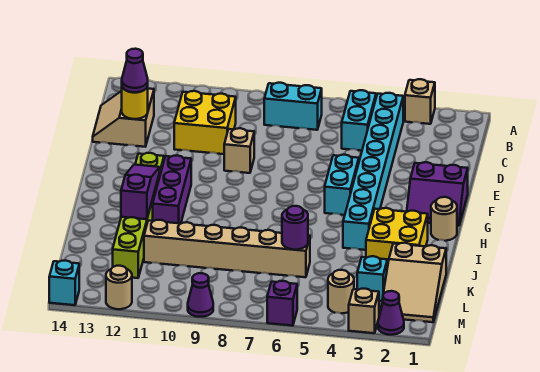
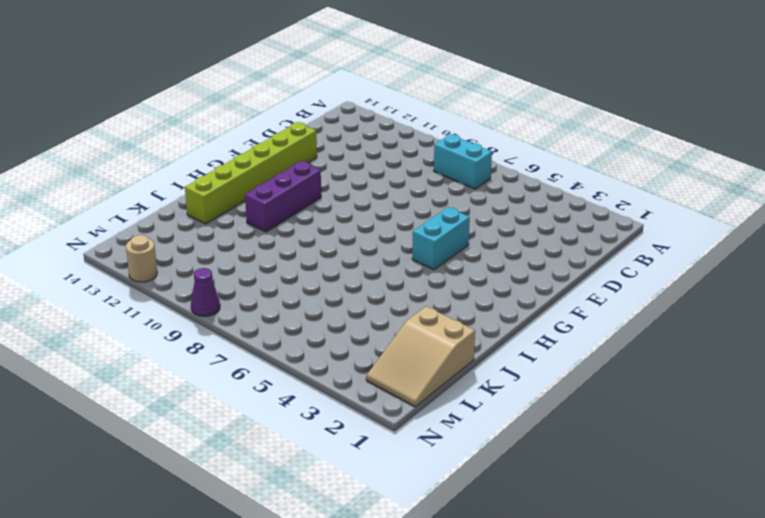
lime 1x6 brick [185,122,317,224] -> lime 1x6 brick moved to [113,153,164,278]
none -> tan 1x1 brick [405,79,435,124]
none -> cyan 1x8 brick [343,93,403,250]
none -> cyan 1x2 brick [342,90,376,151]

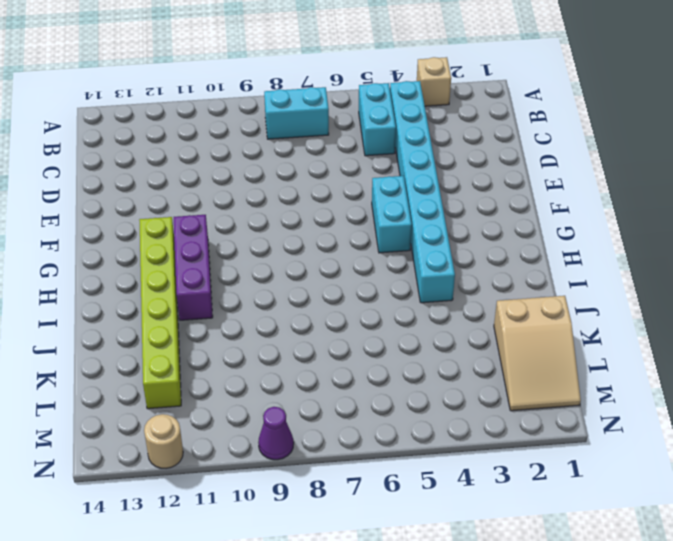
none -> yellow 2x2 brick [174,91,236,154]
none -> tan 2x2 slope [93,89,154,147]
none -> tan 1x1 brick [224,128,254,173]

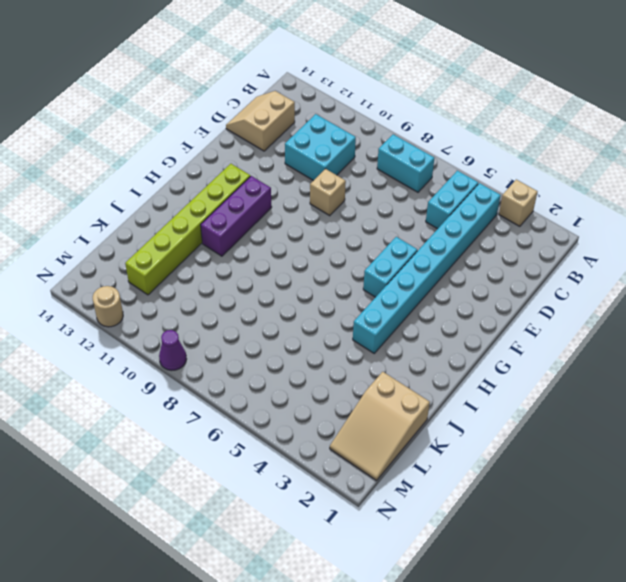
cyan 2x2 brick [285,114,356,181] -> yellow 2x2 brick [174,91,236,154]
none -> purple 2x2 slope [407,162,468,226]
none -> tan 1x1 round brick [431,197,457,241]
none -> yellow 2x2 brick [366,208,428,267]

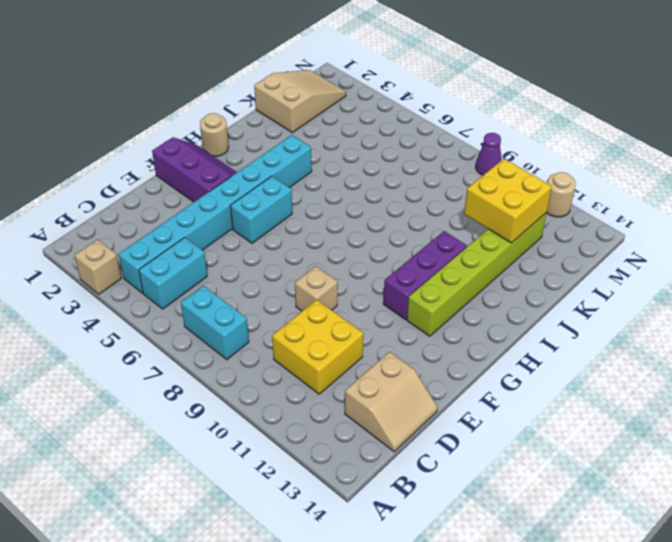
purple 2x3 slope [152,137,237,202] -> purple 2x2 slope [407,162,468,226]
yellow 2x2 brick [464,159,552,243] -> yellow 2x2 brick moved to [366,208,428,267]
none -> tan 1x6 brick [144,220,310,277]
none -> cyan 1x1 brick [357,256,387,301]
none -> tan 1x1 round brick [328,270,354,313]

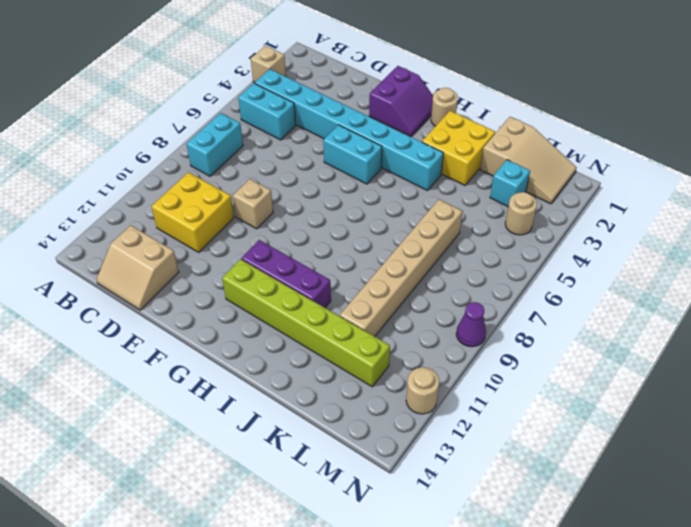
none -> purple 1x1 cone [378,291,404,335]
none -> tan 1x1 brick [349,289,379,333]
none -> purple 1x1 brick [267,281,297,326]

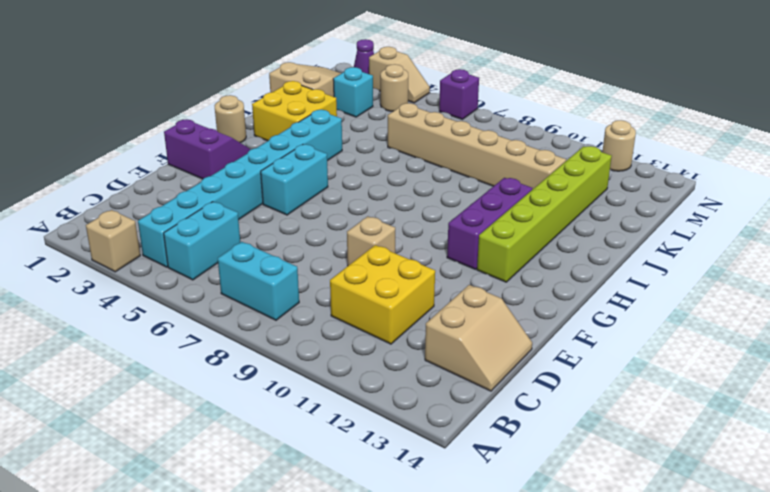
tan 1x2 slope [369,47,430,103] -> tan 1x1 brick [349,289,379,333]
none -> purple 1x1 cone [188,273,213,317]
none -> cyan 1x1 brick [49,260,79,305]
none -> yellow 1x1 round brick [122,87,148,119]

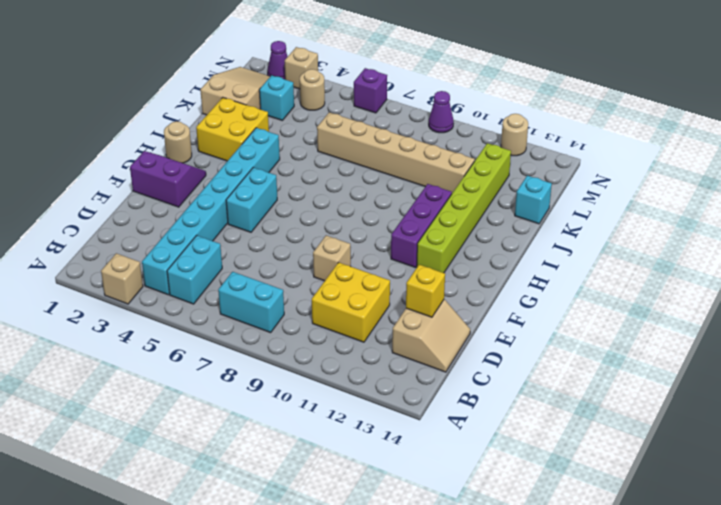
yellow 1x1 brick [406,265,445,317] -> yellow 1x1 round brick [122,87,148,119]
cyan 1x1 brick [515,176,552,224] -> cyan 1x1 brick moved to [49,260,79,305]
none -> purple 1x3 slope [121,165,160,219]
none -> purple 1x1 round brick [282,206,308,250]
none -> purple 1x1 cone [122,49,148,92]

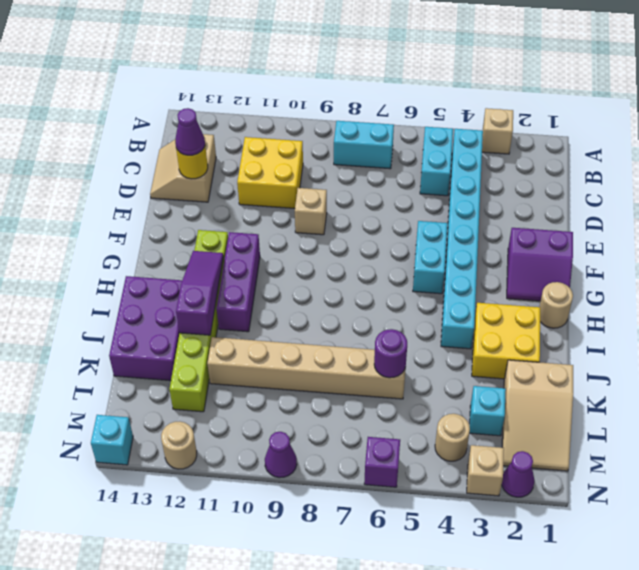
purple 2x3 brick [109,276,182,381] -> none

